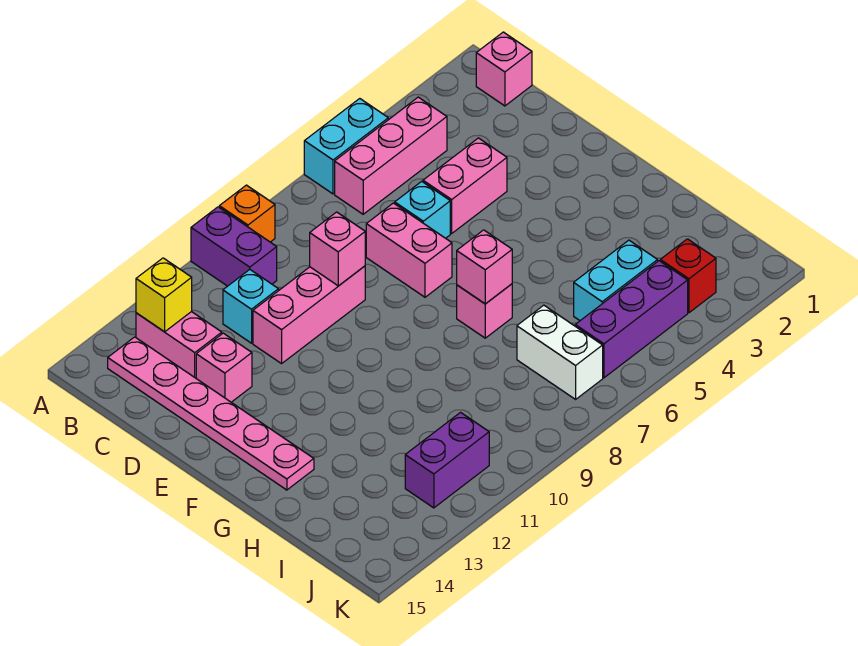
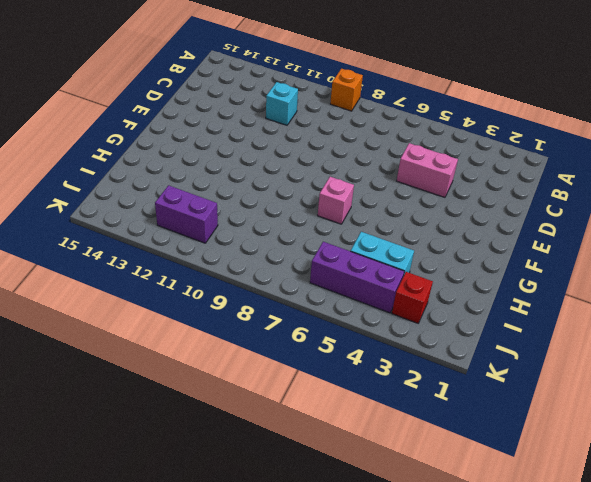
none -> cyan 1x2 brick [304,99,388,194]
none -> purple 1x2 brick [191,207,277,286]
none -> pink 1x1 brick [476,32,532,106]

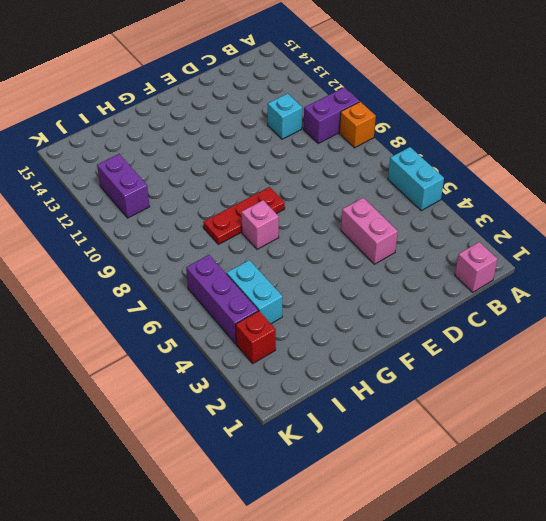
red 1x3 plate [203,187,285,245] -> none
none -> pink 1x3 brick [335,97,447,214]
none -> pink 1x2 brick [136,312,222,378]
none -> pink 1x6 plate [108,337,314,490]

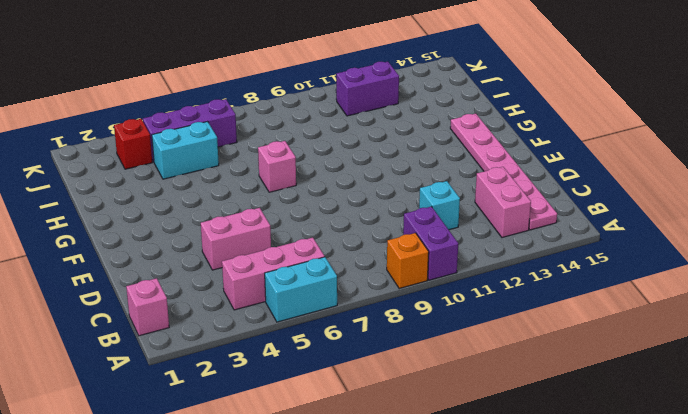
none -> cyan 1x1 brick [395,181,450,238]
none -> pink 1x2 brick [366,203,452,297]
none -> pink 1x3 brick [253,266,365,364]

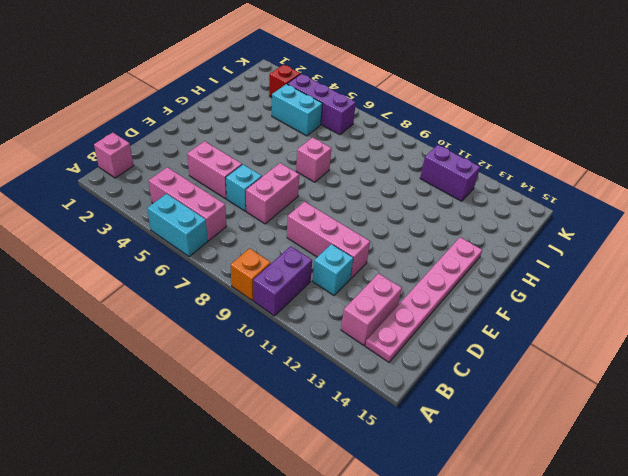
none -> pink 1x1 brick [196,333,252,402]
none -> white 1x2 brick [517,305,603,399]
none -> yellow 1x1 brick [136,258,192,332]

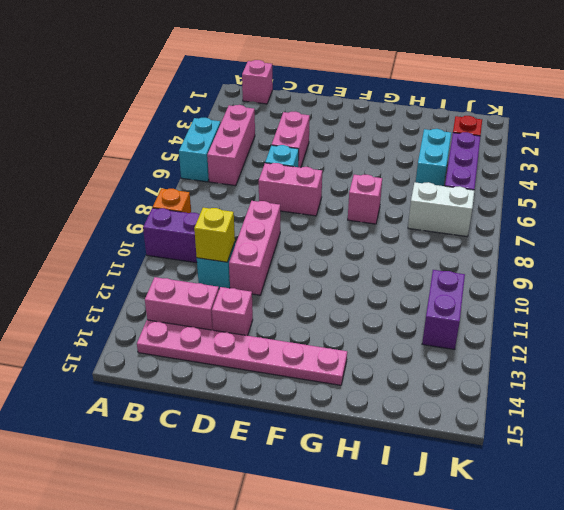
yellow 1x1 brick [194,208,235,262] -> yellow 1x1 brick moved to [136,258,192,332]
none -> pink 1x1 brick [310,212,365,286]
none -> pink 1x1 brick [457,230,512,304]

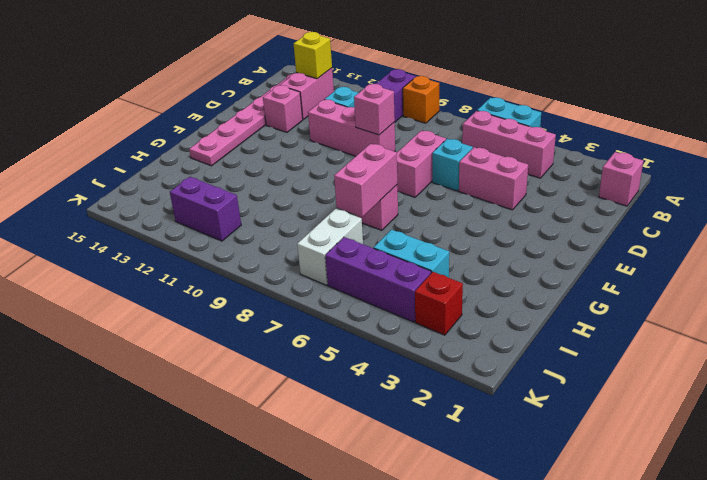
pink 1x2 brick [334,144,397,217] -> pink 1x1 brick [457,230,512,304]

